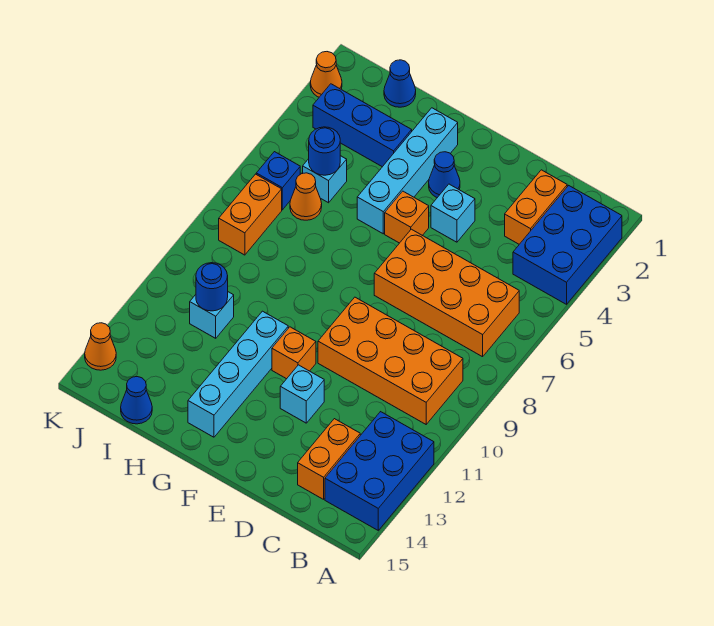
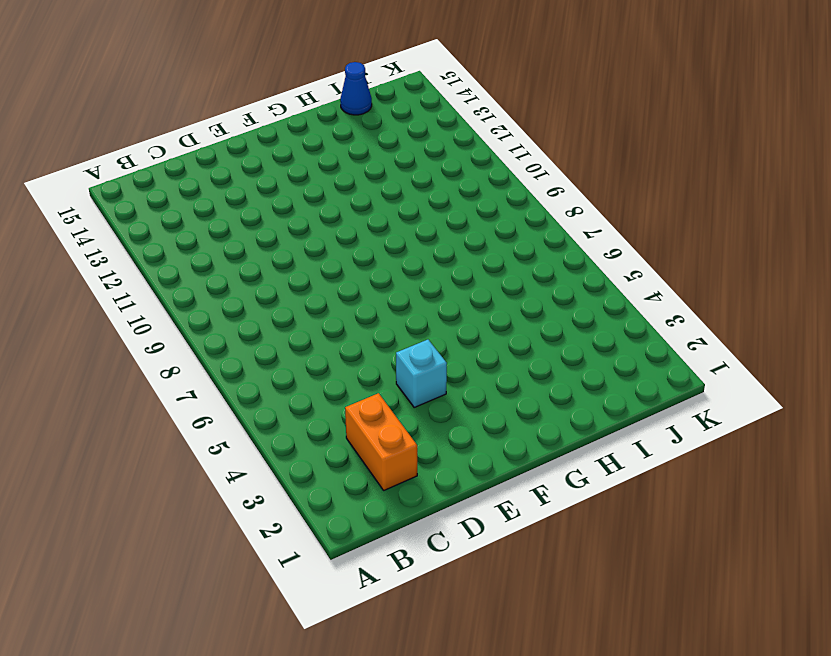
none -> blue 2x3 brick [513,186,622,304]
none -> blue 2x3 brick [325,412,434,530]
none -> orange 2x4 brick [374,229,519,357]

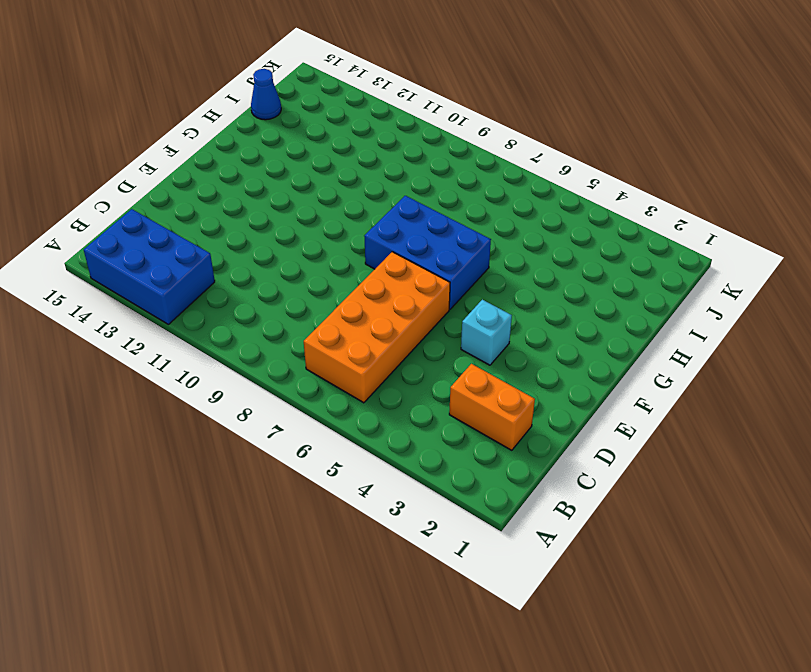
blue 2x3 brick [364,196,491,309] -> blue 2x3 brick moved to [513,186,622,304]
none -> orange 2x4 brick [318,297,463,424]
none -> orange 1x2 brick [298,419,360,499]
none -> cyan 1x1 brick [280,365,324,423]

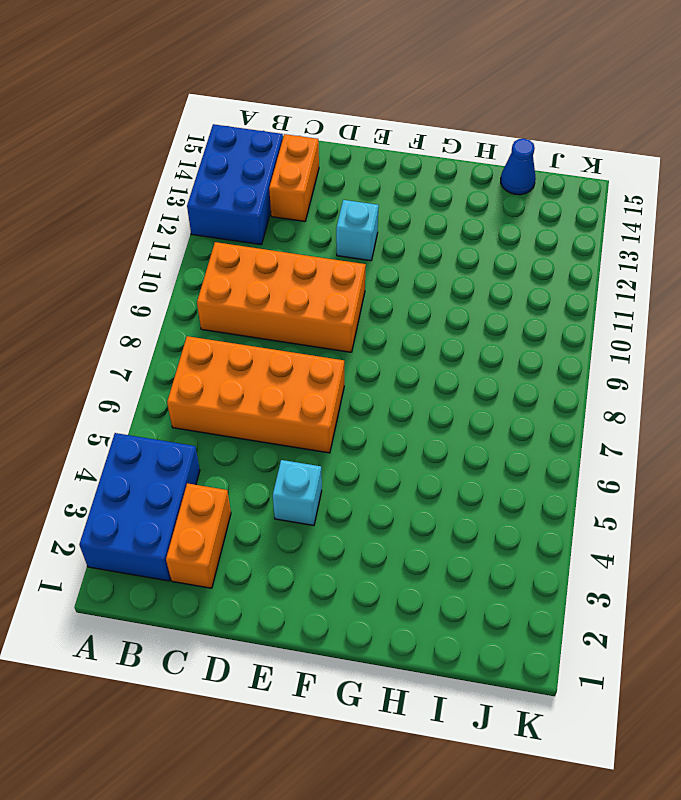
none -> blue 1x1 cone [429,152,460,198]
none -> orange 1x1 brick [385,191,429,243]
none -> orange 1x1 brick [272,327,316,379]

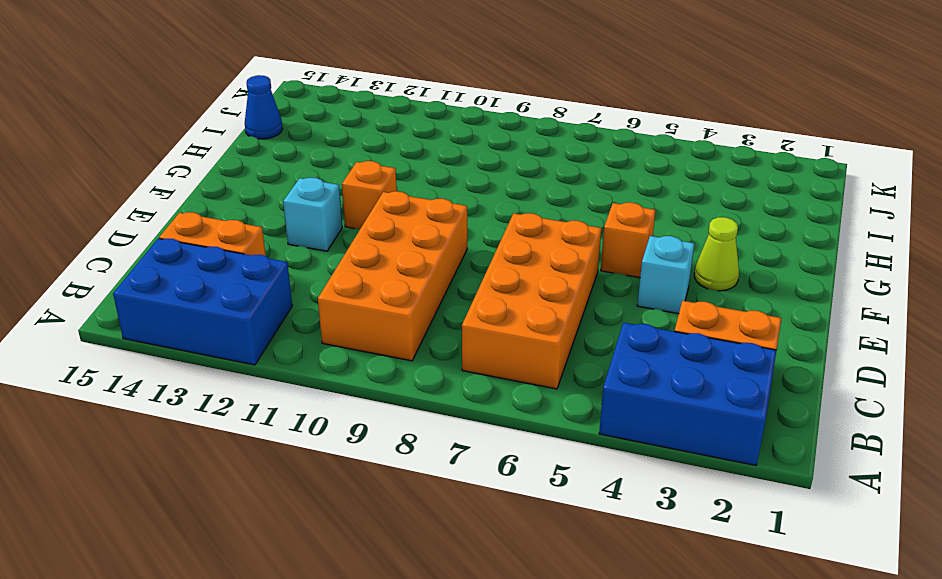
lime 1x1 cone [694,217,739,291] -> blue 1x1 cone [429,152,460,198]
none -> cyan 1x4 brick [357,108,458,234]
none -> cyan 1x4 brick [188,311,288,437]
none -> blue 1x3 brick [313,84,412,167]

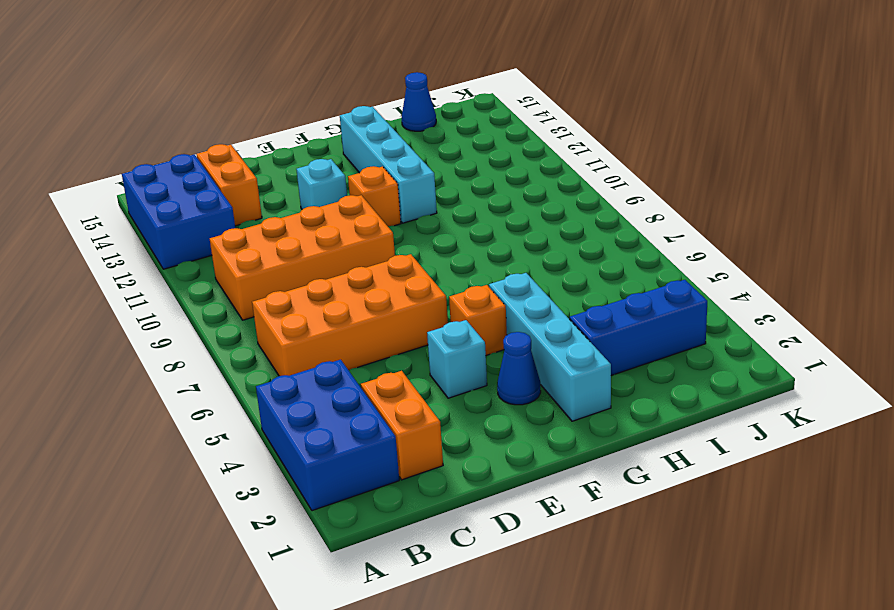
none -> blue 1x1 cone [384,60,416,107]
none -> cyan 1x1 brick [303,156,347,203]
none -> orange 1x1 cone [290,173,322,220]

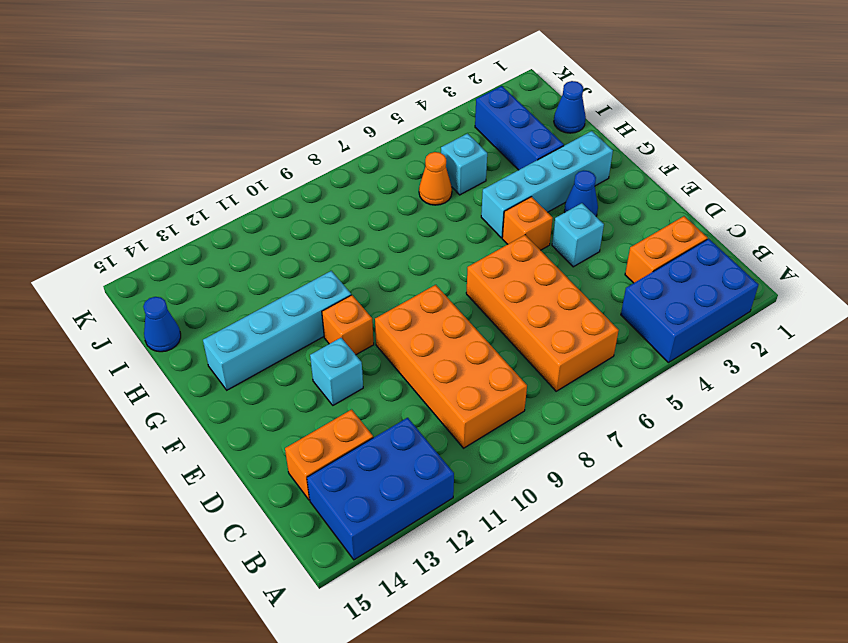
none -> cyan 1x1 brick [190,292,234,338]
none -> blue 1x1 brick [256,152,300,210]
none -> orange 1x2 brick [219,174,282,255]

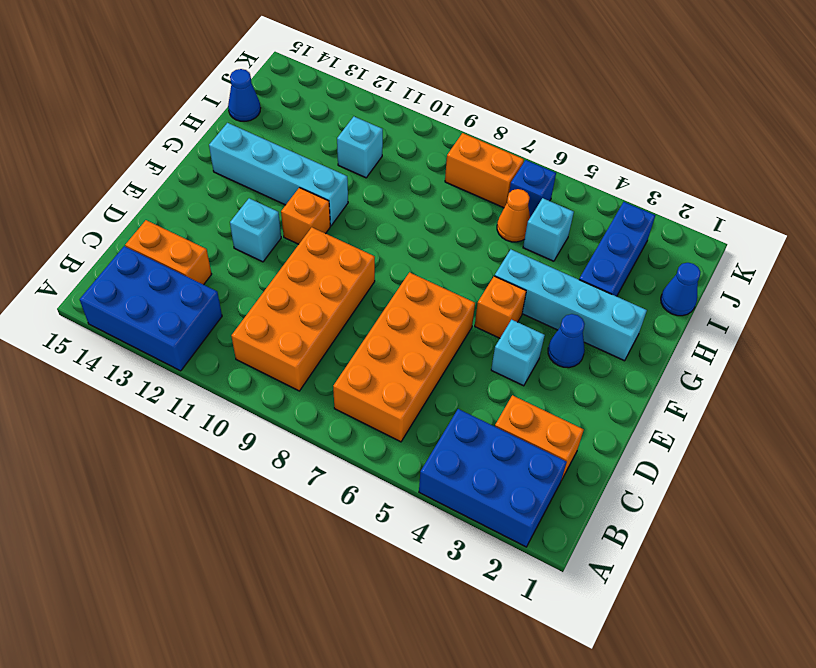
none -> orange 1x1 cone [310,52,342,97]
none -> orange 1x1 cone [85,323,116,370]
none -> blue 1x1 round brick [309,127,340,175]

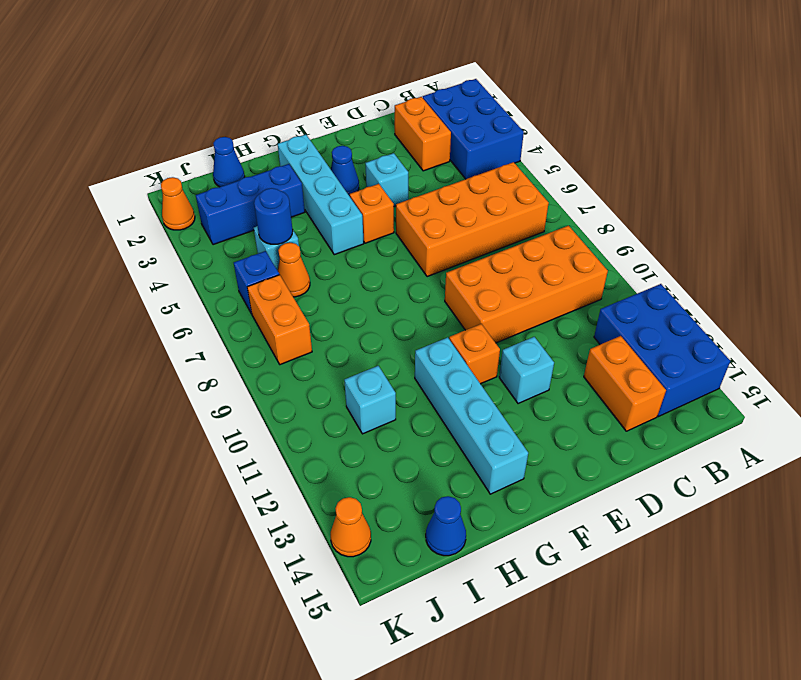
none -> blue 1x1 round brick [196,263,228,311]

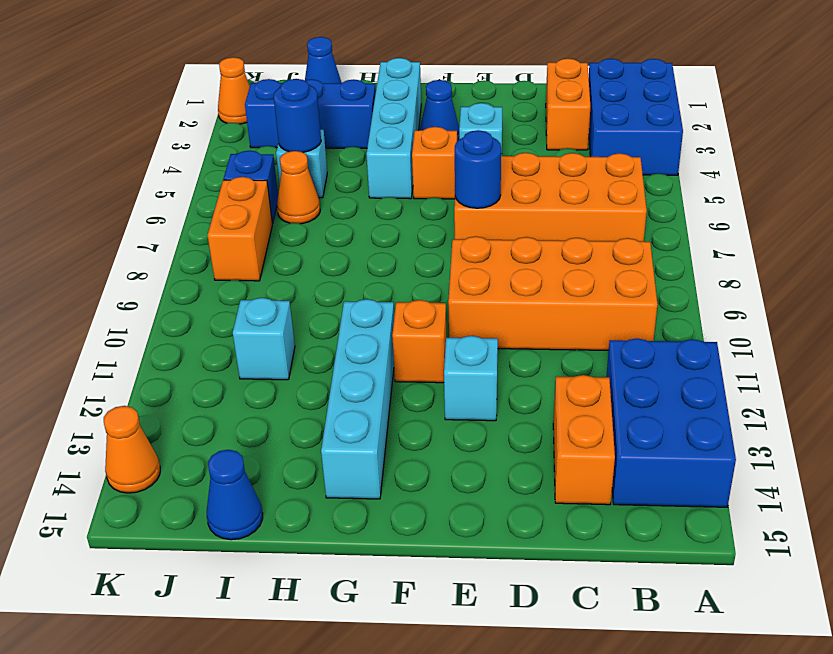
blue 1x1 round brick [455,130,501,208] -> blue 1x1 round brick moved to [196,263,228,311]

